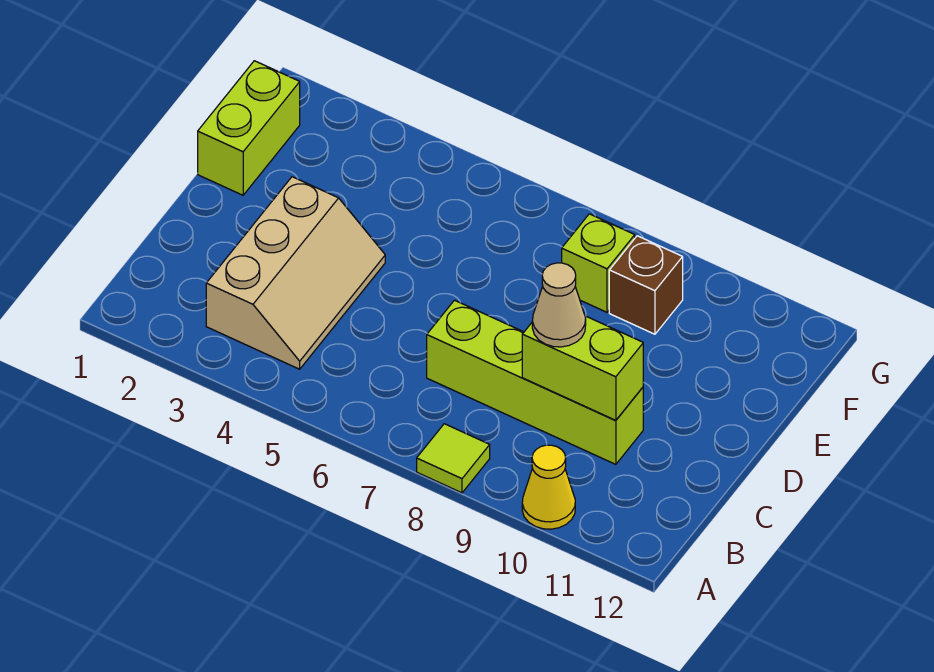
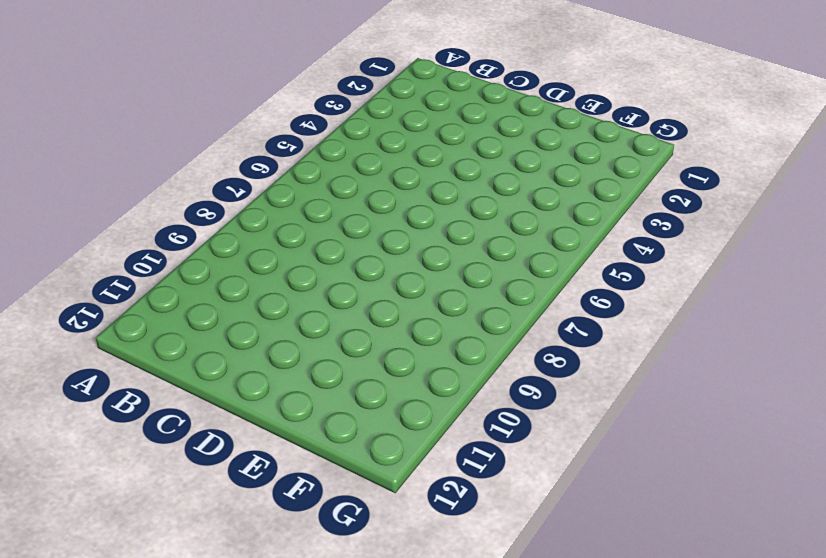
none -> lime 1x1 tile [417,424,490,493]
none -> yellow 1x1 cone [522,445,575,529]

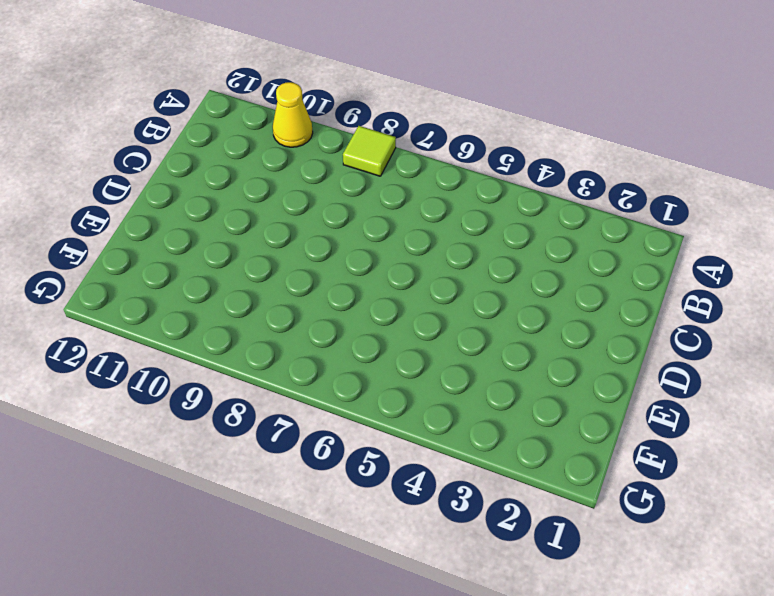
none -> tan 2x3 slope [206,177,385,369]
none -> lime 1x4 brick [427,300,643,464]

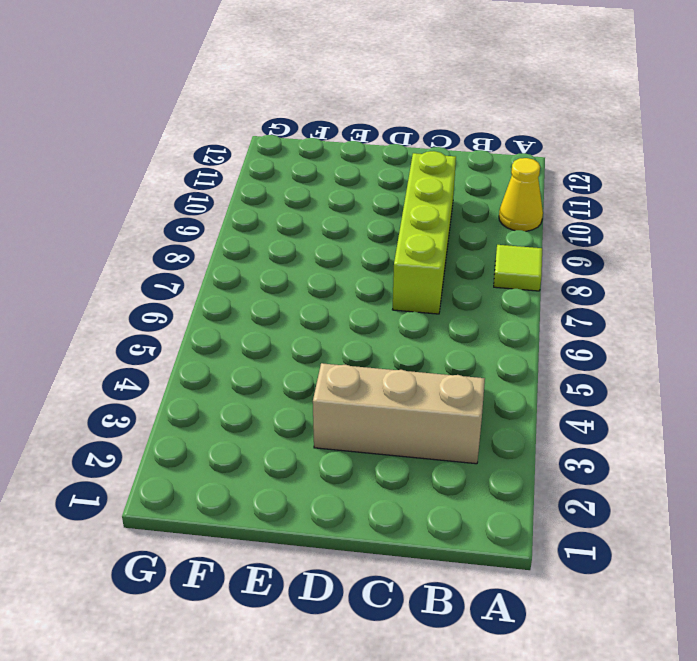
none -> lime 1x2 brick [198,61,300,195]
none -> lime 1x1 brick [562,214,635,312]

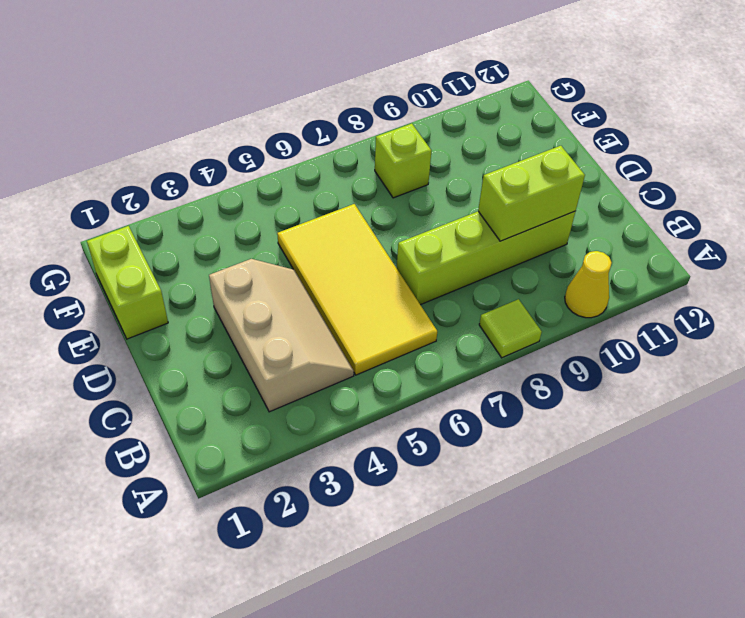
yellow 2x4 tile [277,204,437,375] -> none
none -> brown 1x1 brick [609,236,683,334]
none -> tan 1x1 cone [532,263,586,347]

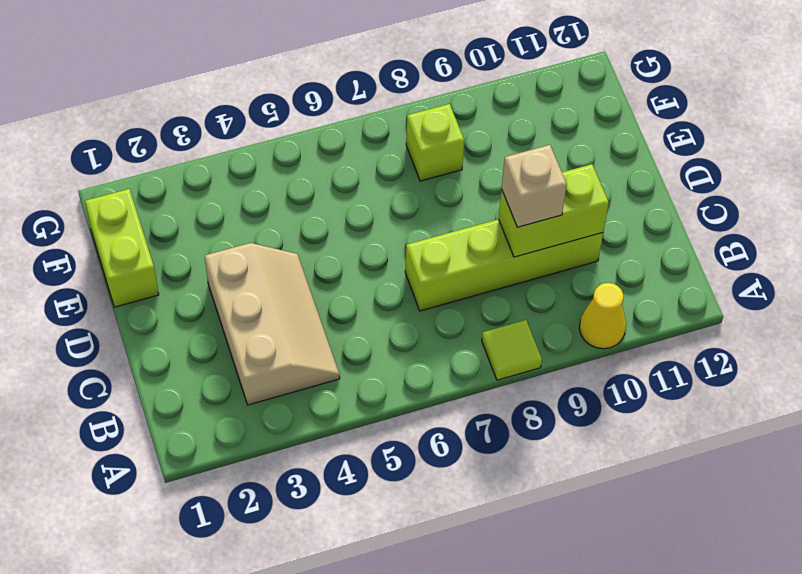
tan 1x1 brick [502,145,567,227] -> tan 1x1 cone [532,263,586,347]
none -> brown 1x1 brick [609,236,683,334]

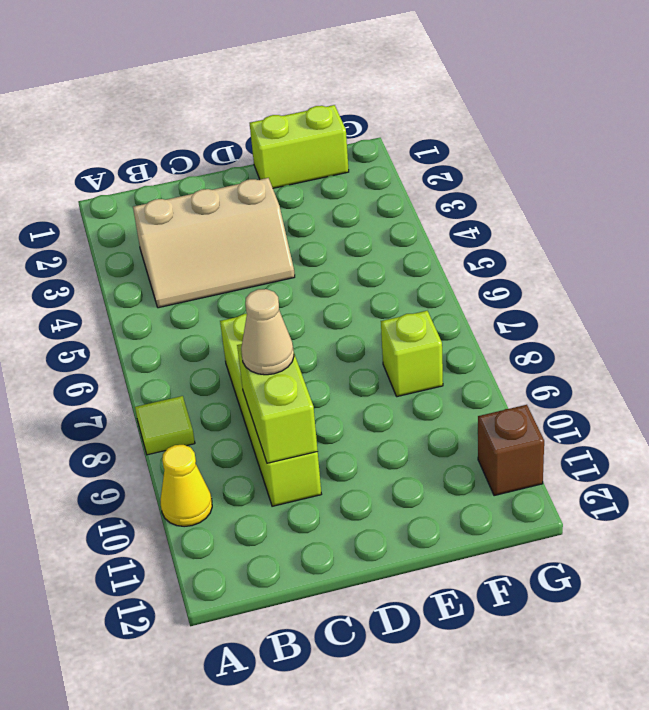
brown 1x1 brick [478,405,544,496] -> brown 1x1 brick moved to [609,236,683,334]

